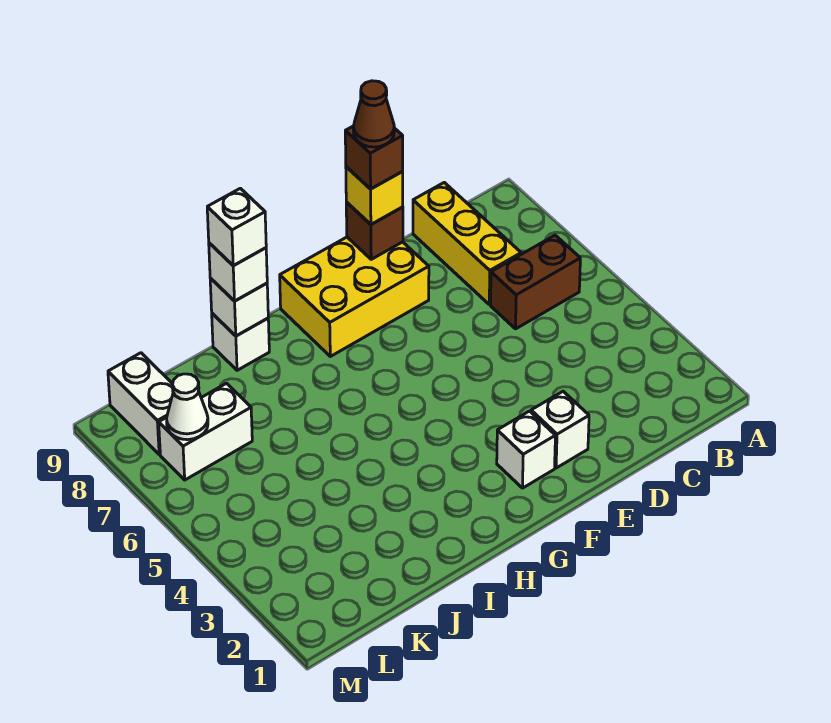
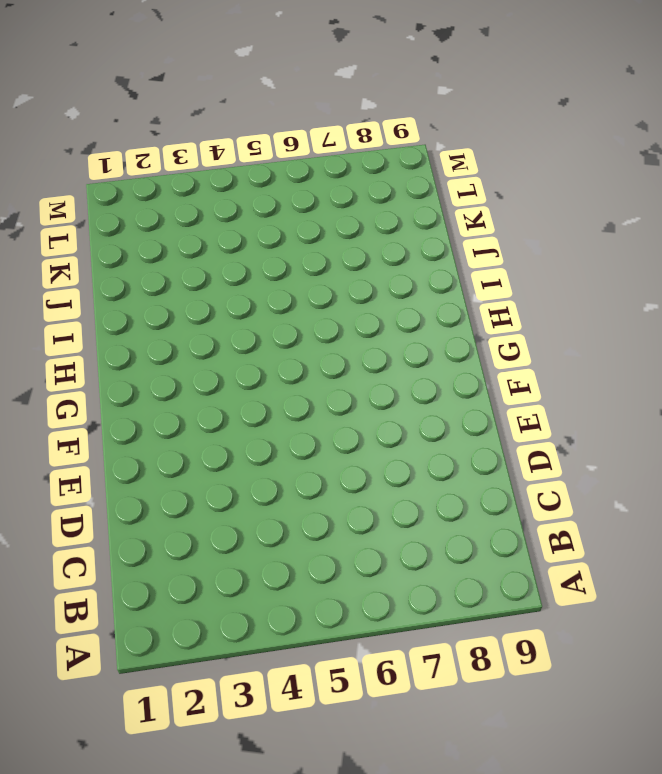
none -> brown 1x2 brick [491,235,580,329]
none -> yellow 1x3 brick [413,183,521,304]
none -> white 1x1 brick [531,391,589,468]

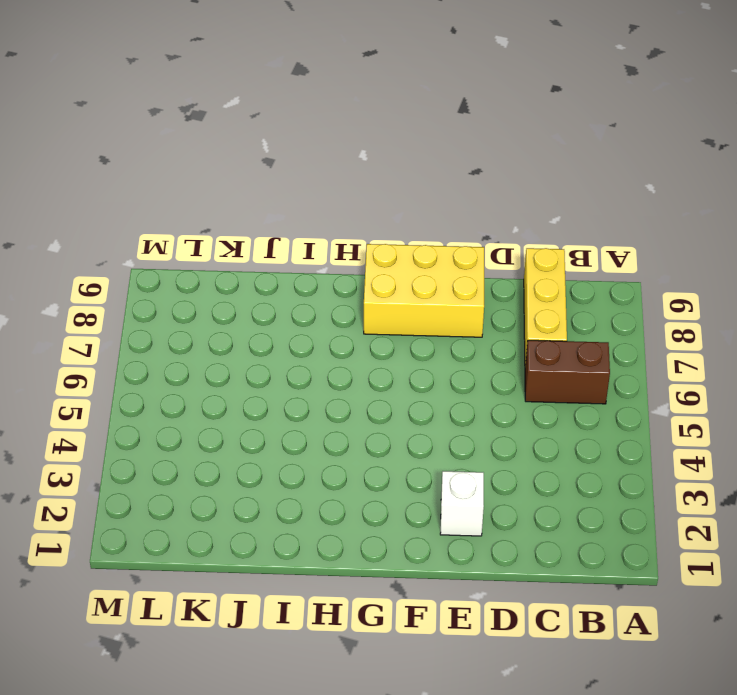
none -> white 1x1 brick [497,411,555,488]
none -> white 1x1 brick [212,313,269,370]
none -> white 1x2 brick [159,383,252,480]

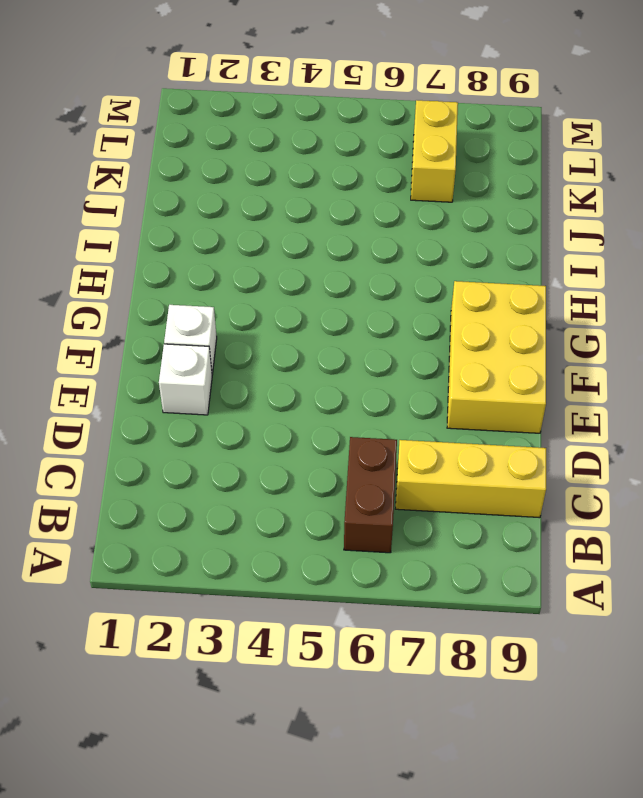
yellow 1x2 brick [411,100,458,202] -> white 1x2 brick [159,383,252,480]
none -> white 1x1 brick [212,313,269,370]
none -> white 1x2 brick [108,353,173,454]
none -> brown 1x1 brick [346,202,403,259]

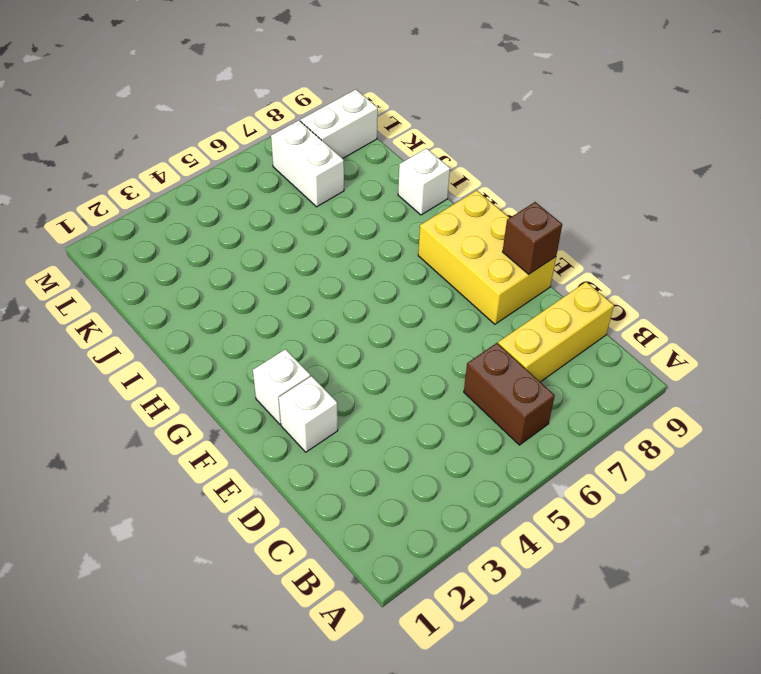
none -> white 1x1 brick [210,278,268,336]
none -> white 1x1 cone [167,374,208,440]
none -> yellow 1x1 brick [346,167,403,224]

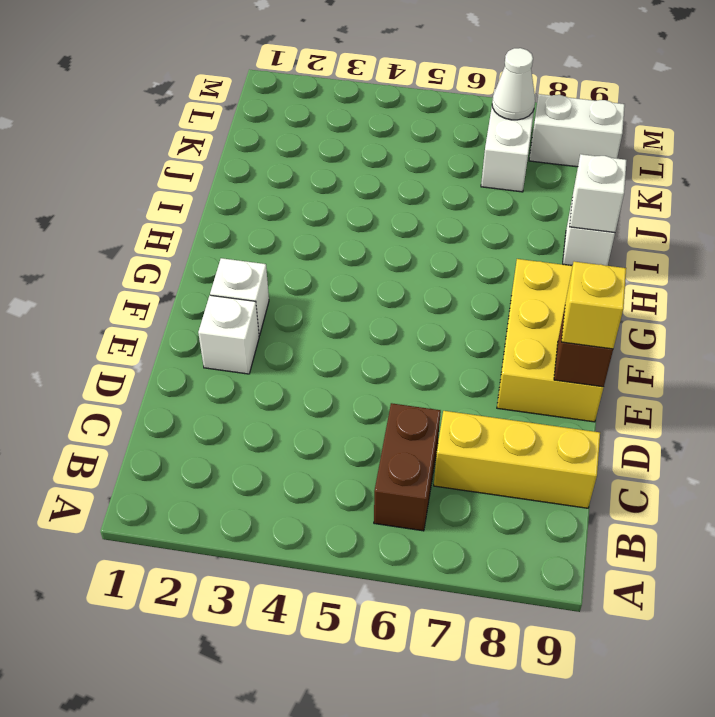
none -> white 1x1 brick [209,243,267,301]
none -> brown 1x1 brick [345,126,403,189]
none -> white 1x1 brick [207,188,266,266]

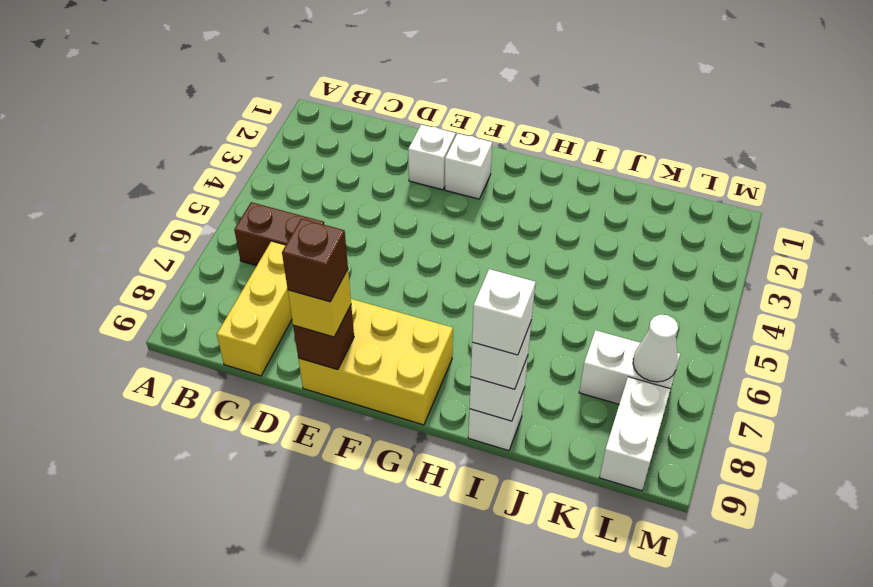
none -> brown 1x1 cone [353,81,394,147]

